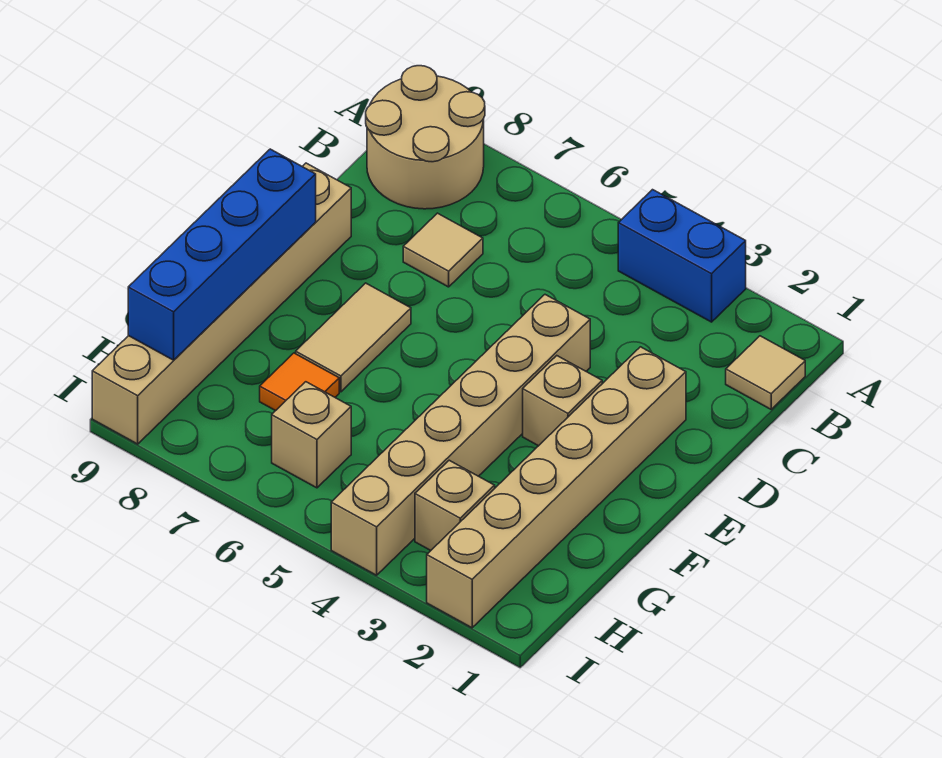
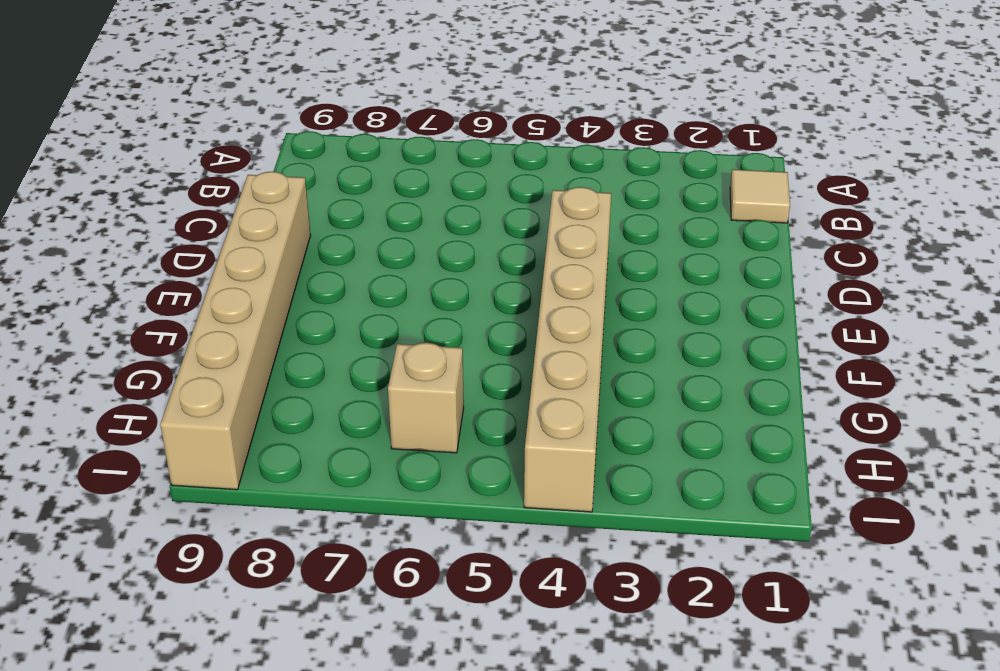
none -> blue 1x2 brick [618,190,746,322]
none -> tan 2x2 round brick [366,66,485,209]
none -> tan 1x1 tile [403,213,483,287]

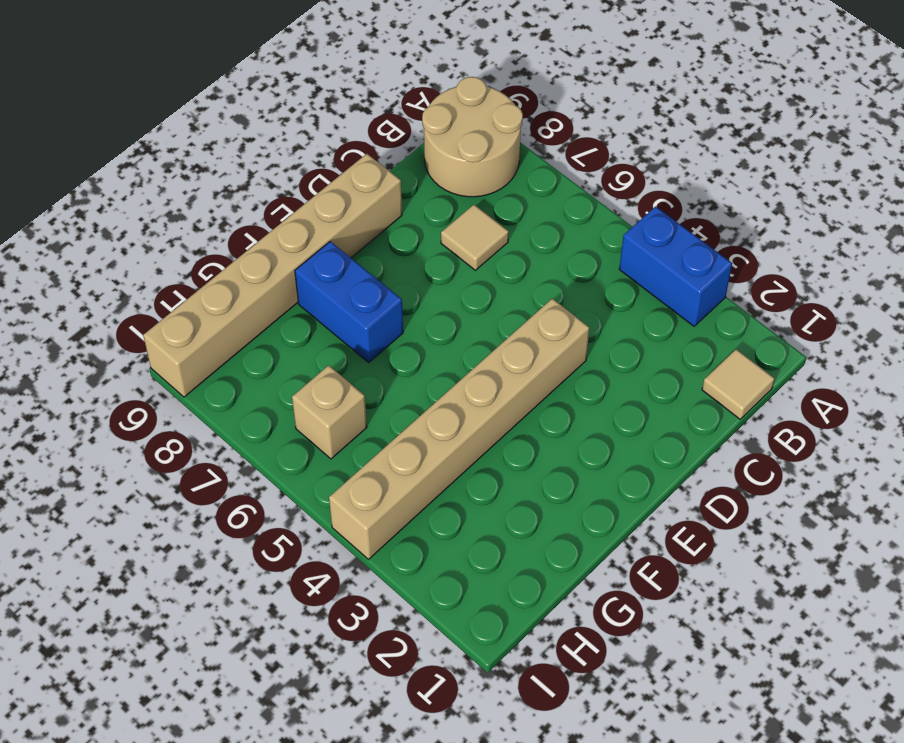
blue 1x2 brick [295,241,403,362] -> tan 1x2 tile [296,283,411,392]
none -> tan 1x6 brick [427,347,686,628]
none -> tan 1x1 brick [523,356,602,446]
none -> orange 1x1 tile [260,353,339,411]

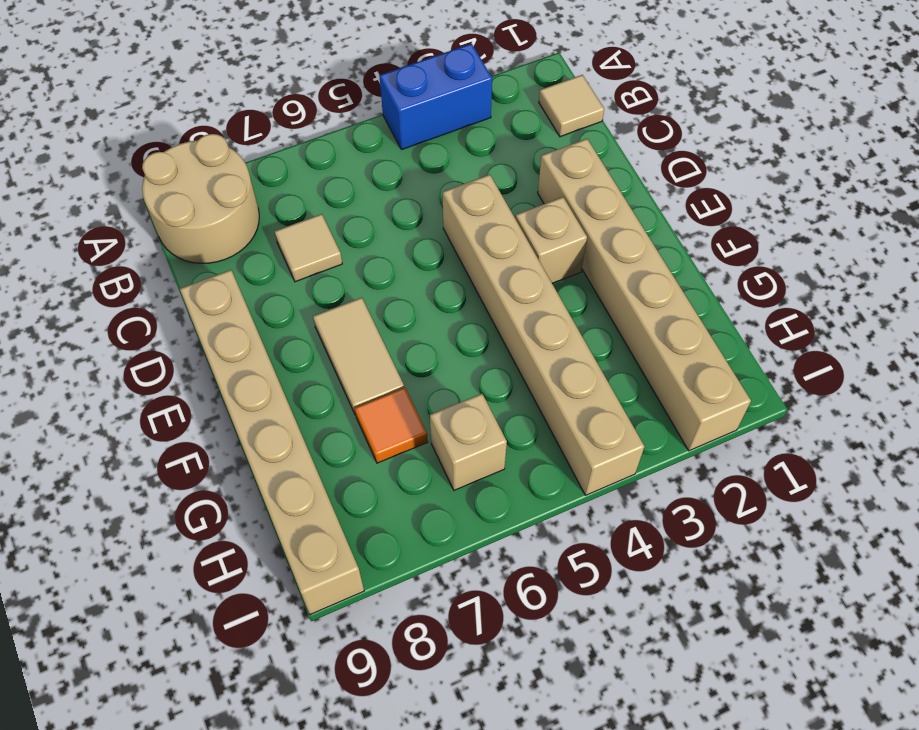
none -> tan 1x1 brick [415,460,495,550]
none -> blue 1x4 brick [128,149,316,360]

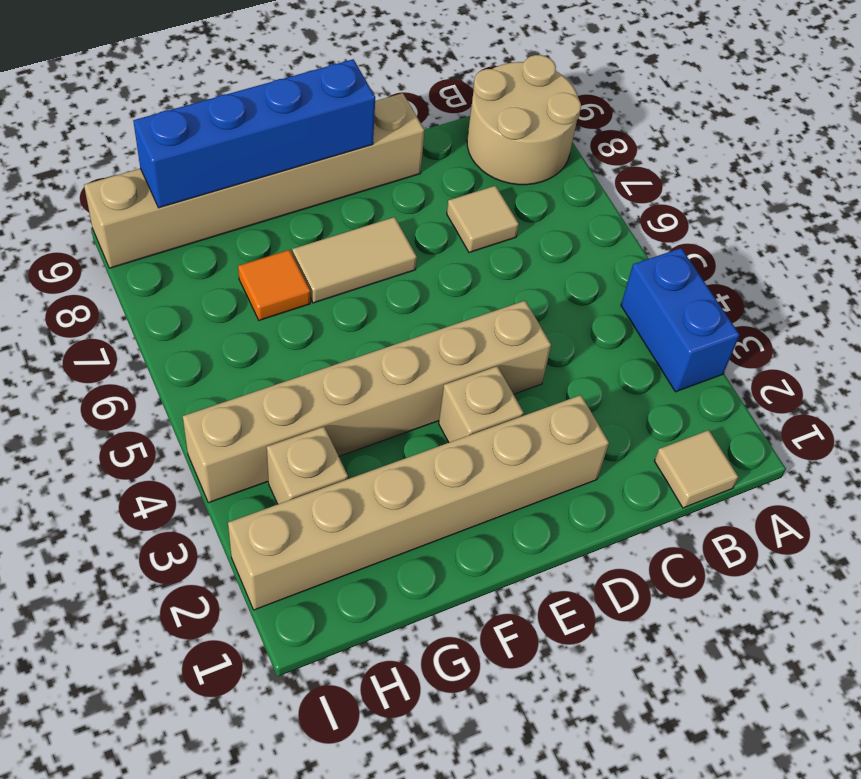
none -> tan 1x1 brick [272,382,351,488]

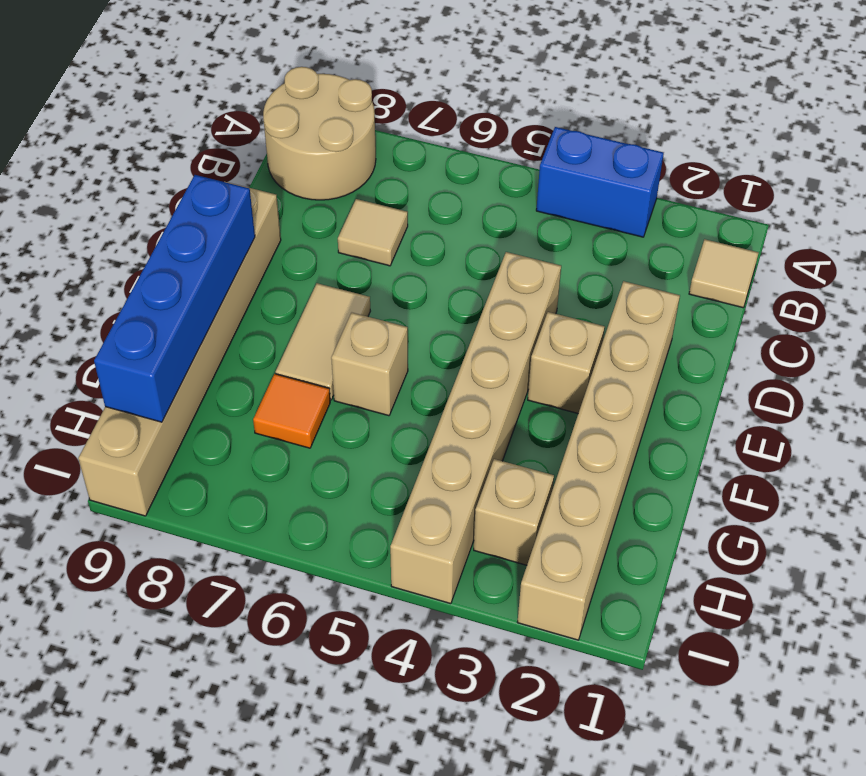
tan 1x1 brick [331,313,408,416] -> tan 1x1 brick moved to [272,382,351,488]

